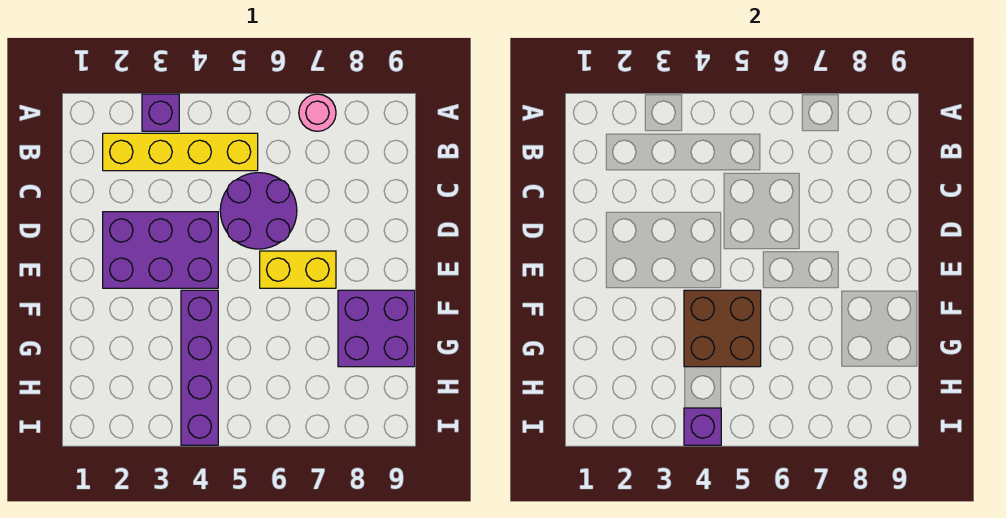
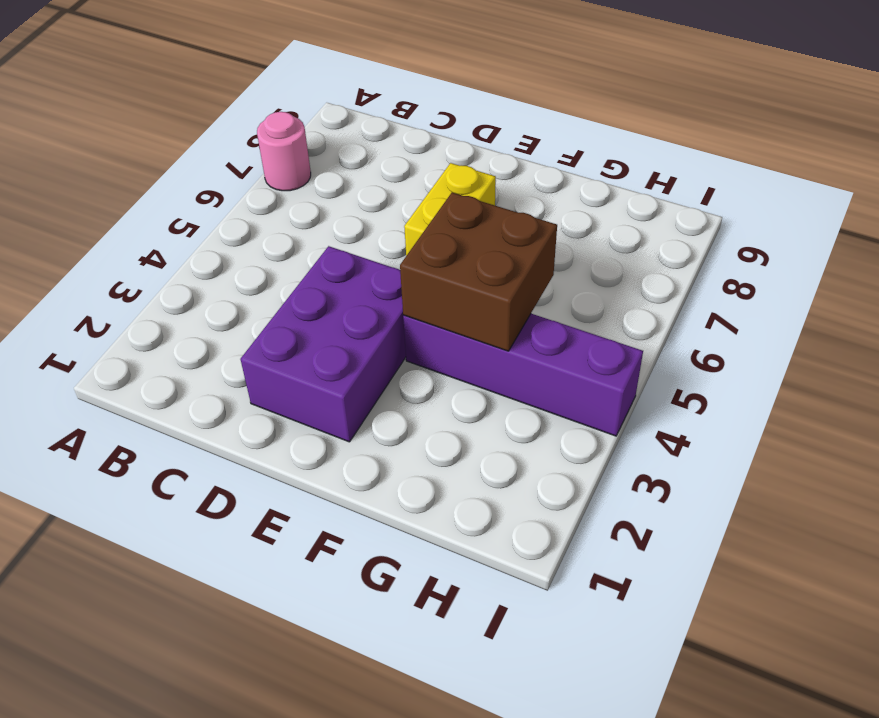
none -> purple 1x1 brick [142,94,179,131]
none -> yellow 1x4 brick [103,133,258,171]

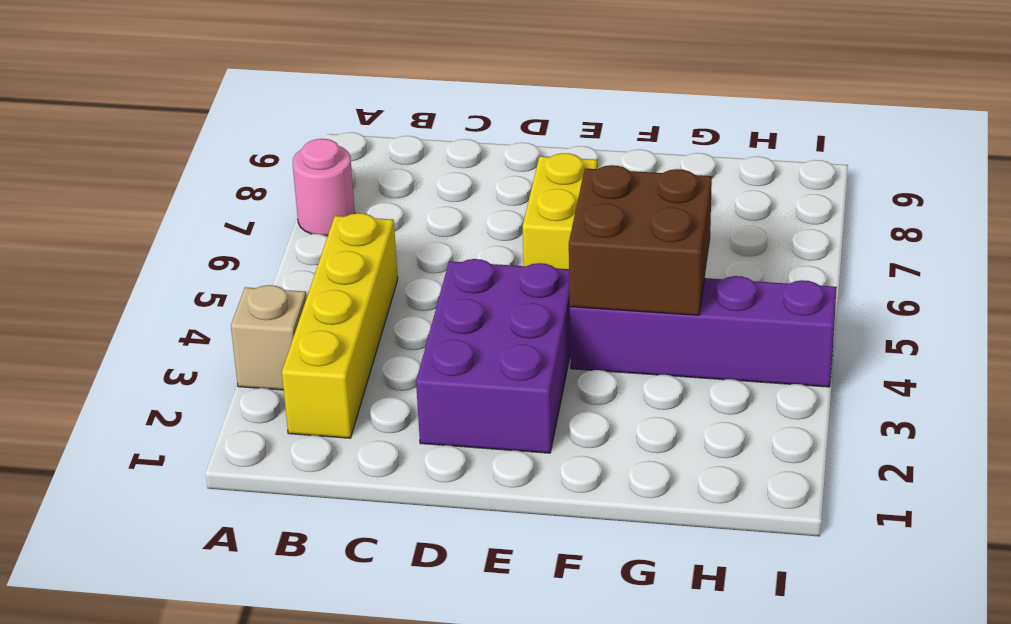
tan 1x1 brick [231,285,307,390] -> purple 1x1 brick [142,94,179,131]
none -> purple 2x2 round brick [220,173,297,249]
none -> purple 2x2 brick [338,290,415,367]

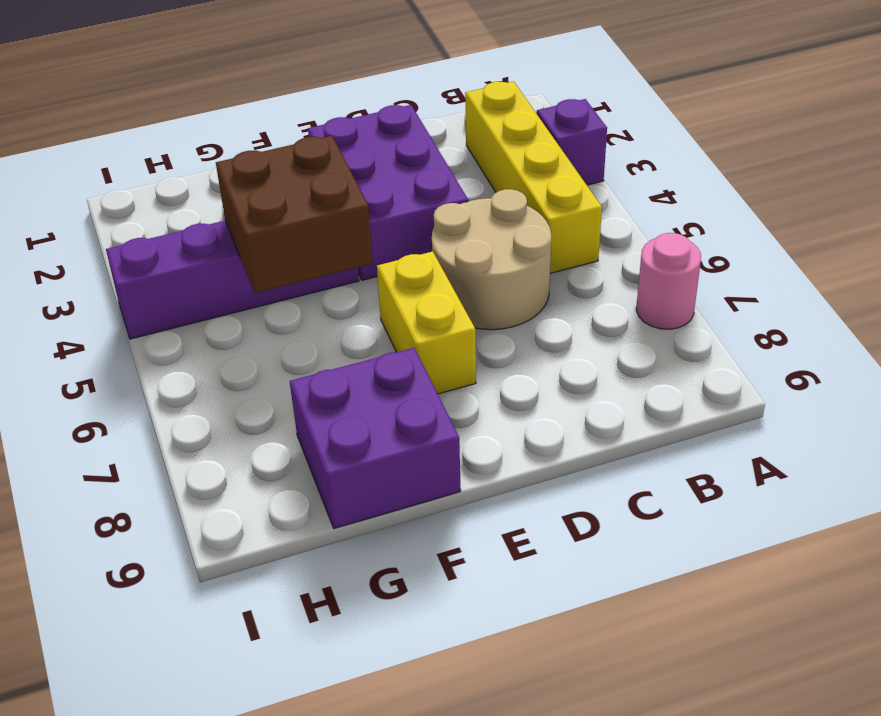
tan 2x2 round brick [432,189,551,330] -> purple 2x2 round brick [220,173,297,249]
none -> purple 1x1 brick [684,408,721,445]

